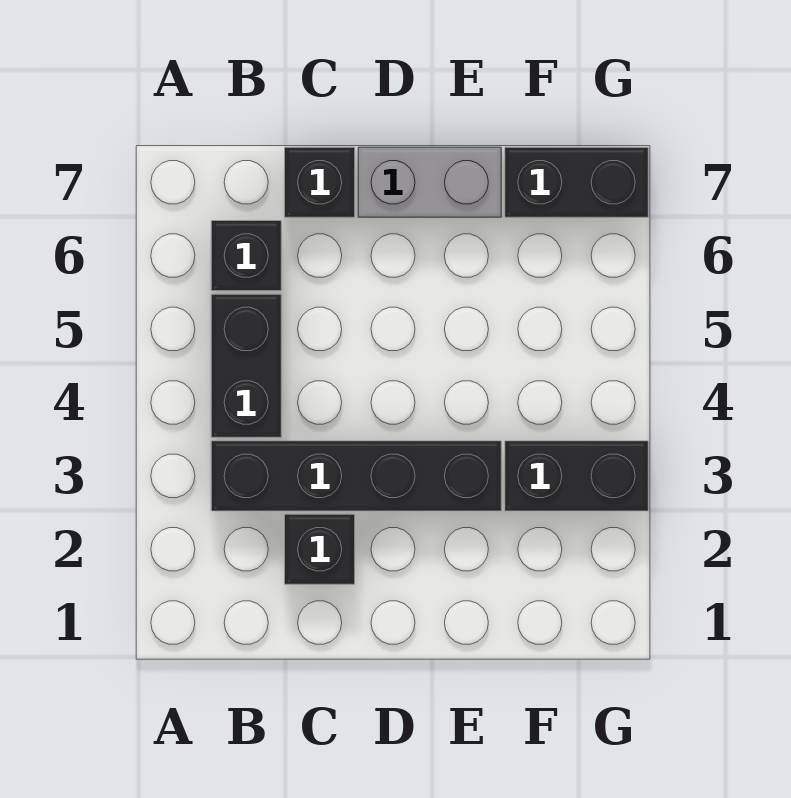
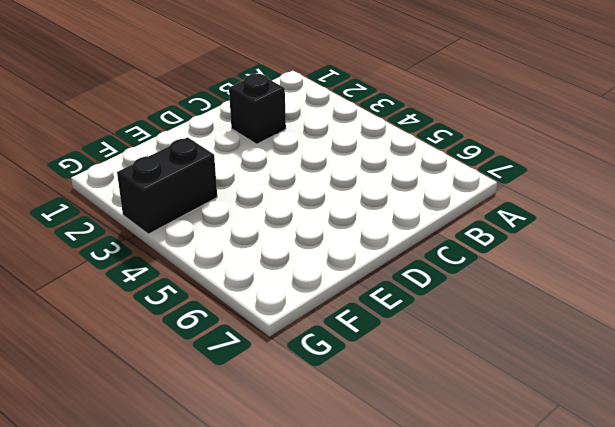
none -> black 1x4 brick [211,441,501,511]
none -> black 1x2 brick [211,294,281,437]

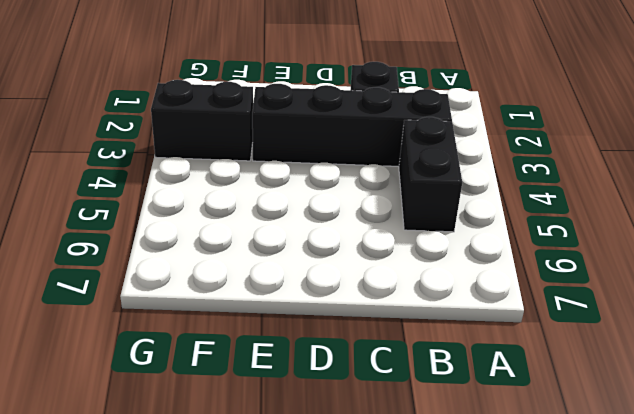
none -> black 1x1 brick [211,221,281,291]
none -> black 1x1 brick [285,147,355,217]

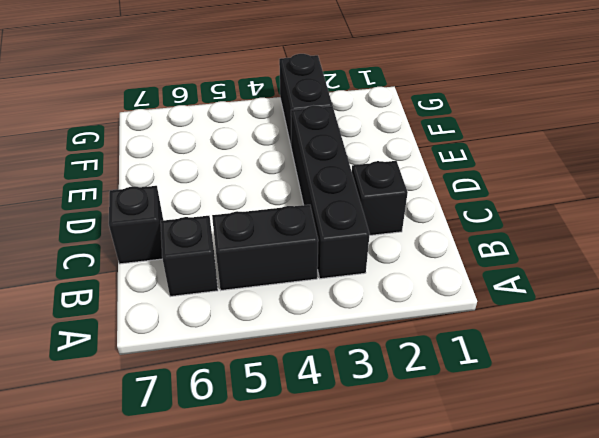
none -> grey 1x2 brick [358,147,501,217]
none -> black 1x2 brick [505,147,648,217]

